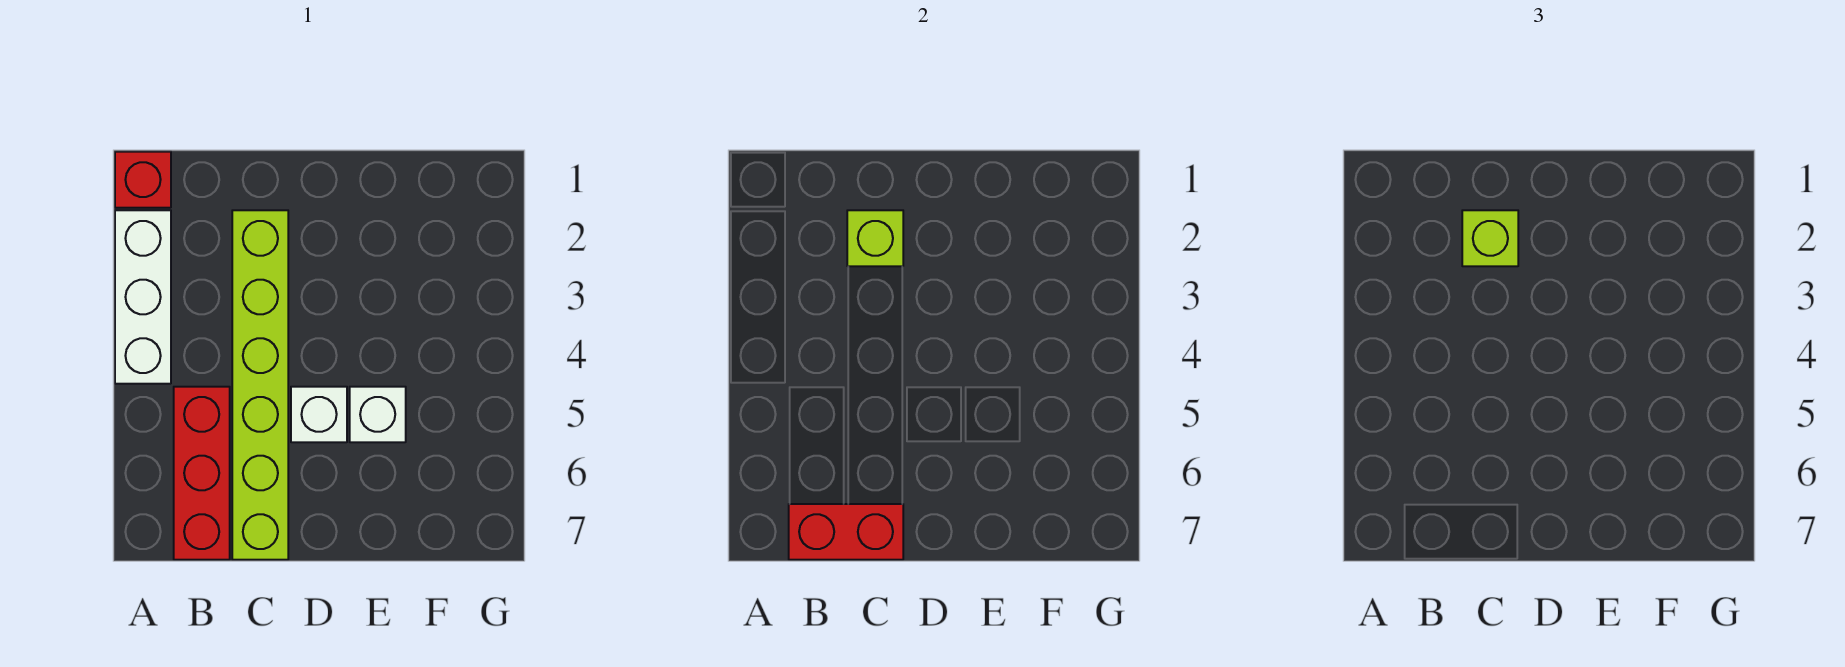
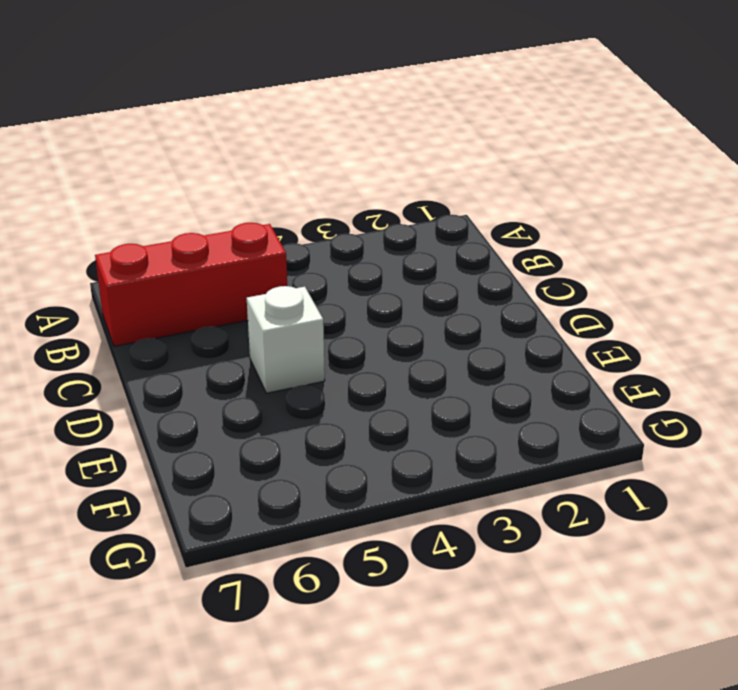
none -> red 1x1 brick [115,152,171,208]
none -> white 1x3 brick [115,210,171,384]

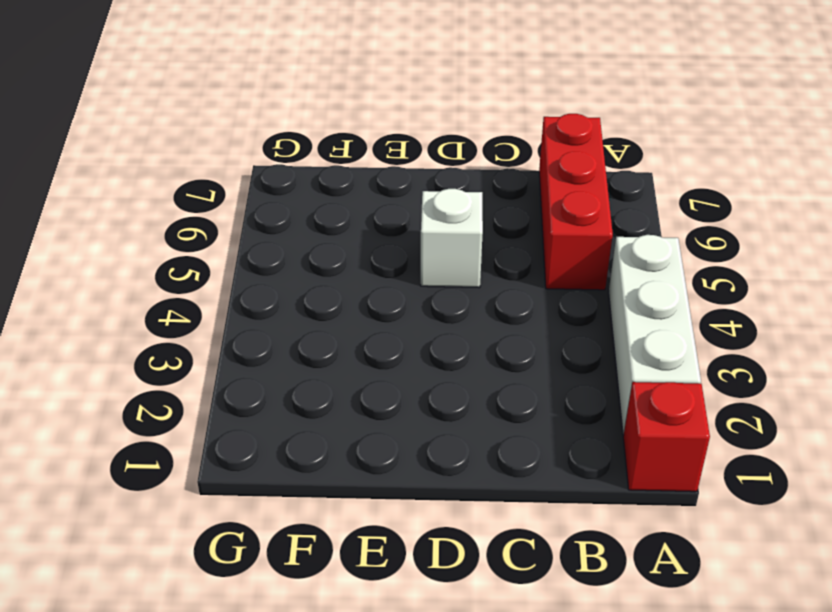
none -> lime 1x6 brick [232,210,288,560]
none -> white 1x1 brick [350,387,406,442]

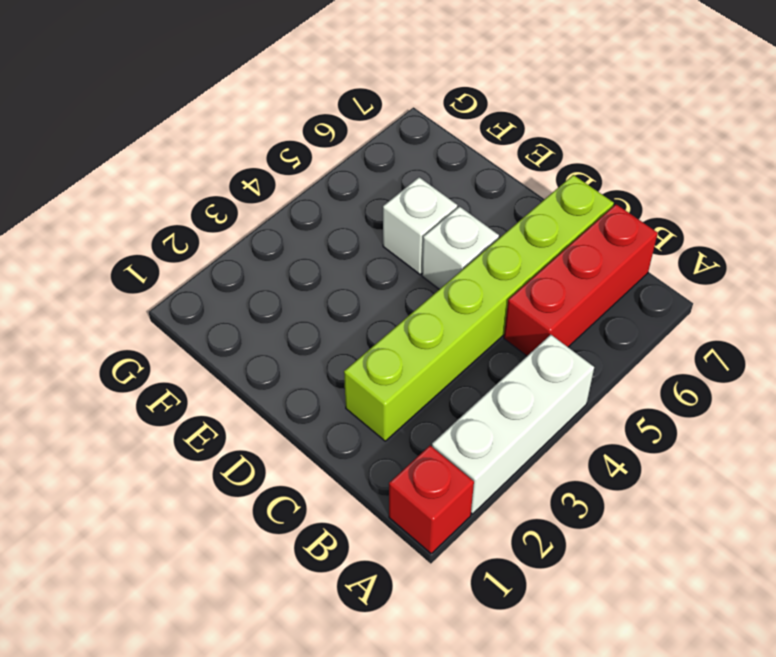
none -> red 1x2 brick [789,504,903,560]
none -> lime 1x1 brick [847,210,903,266]

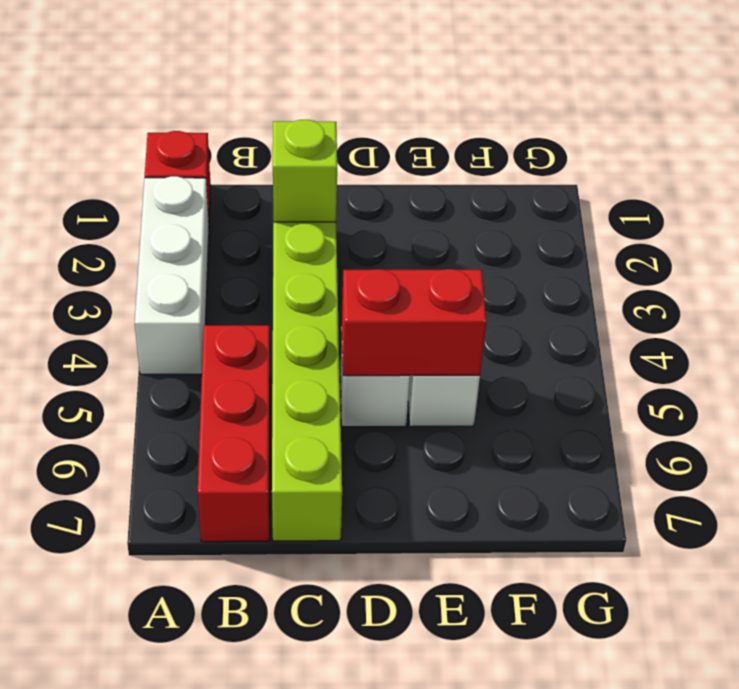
red 1x2 brick [342,269,486,376] -> red 1x2 brick moved to [789,504,903,560]
none -> lime 1x1 brick [1462,210,1518,266]

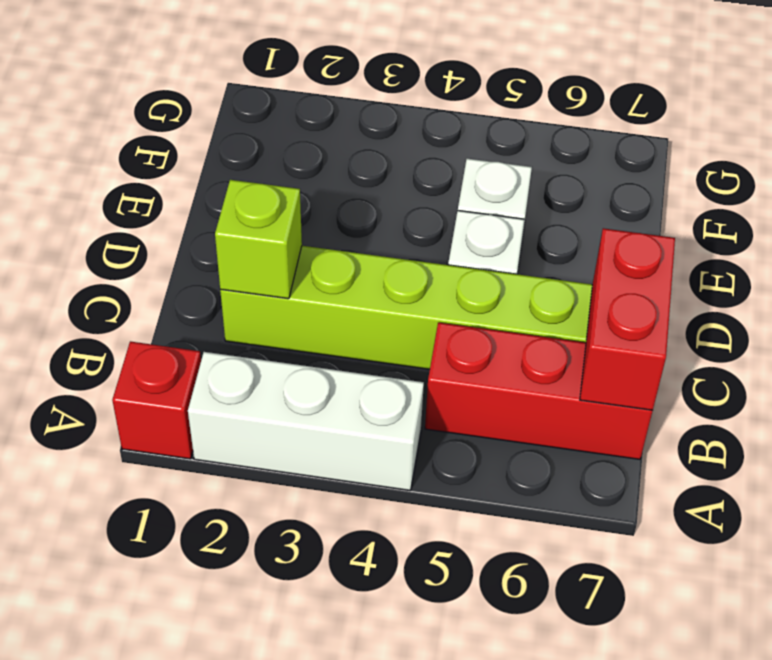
none -> lime 1x1 brick [1462,210,1518,266]

